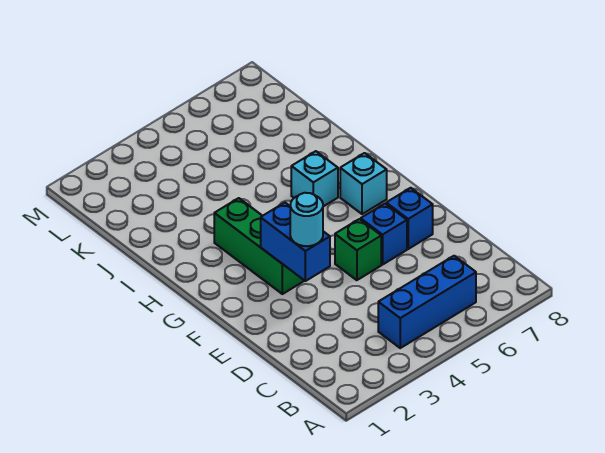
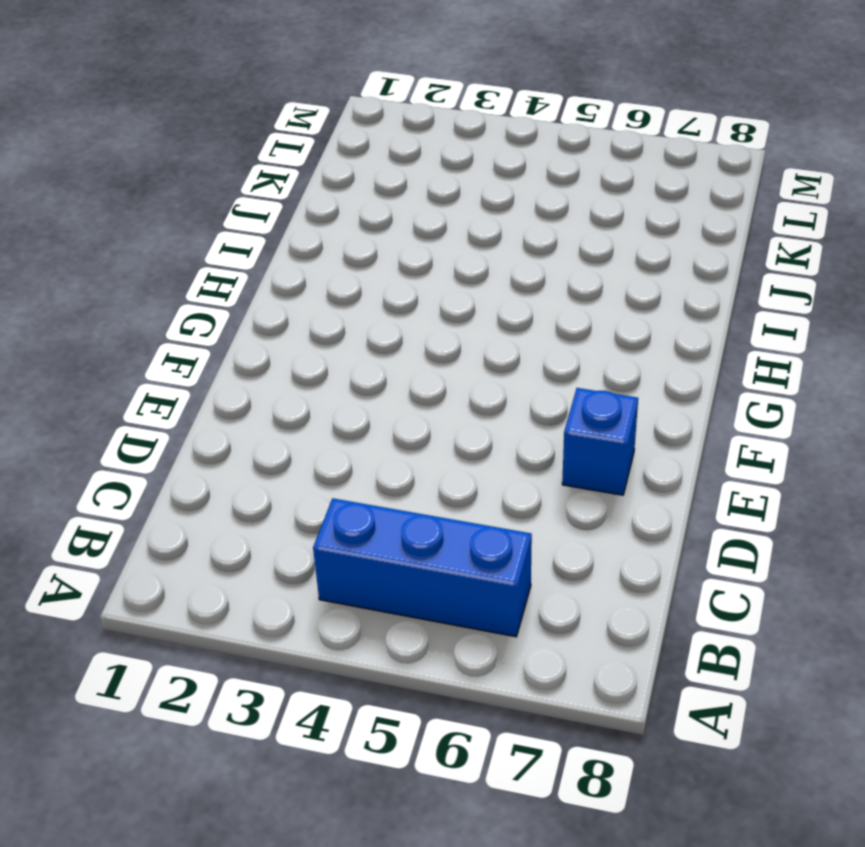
none -> green 1x1 brick [335,219,381,280]
none -> blue 1x1 brick [361,204,407,265]

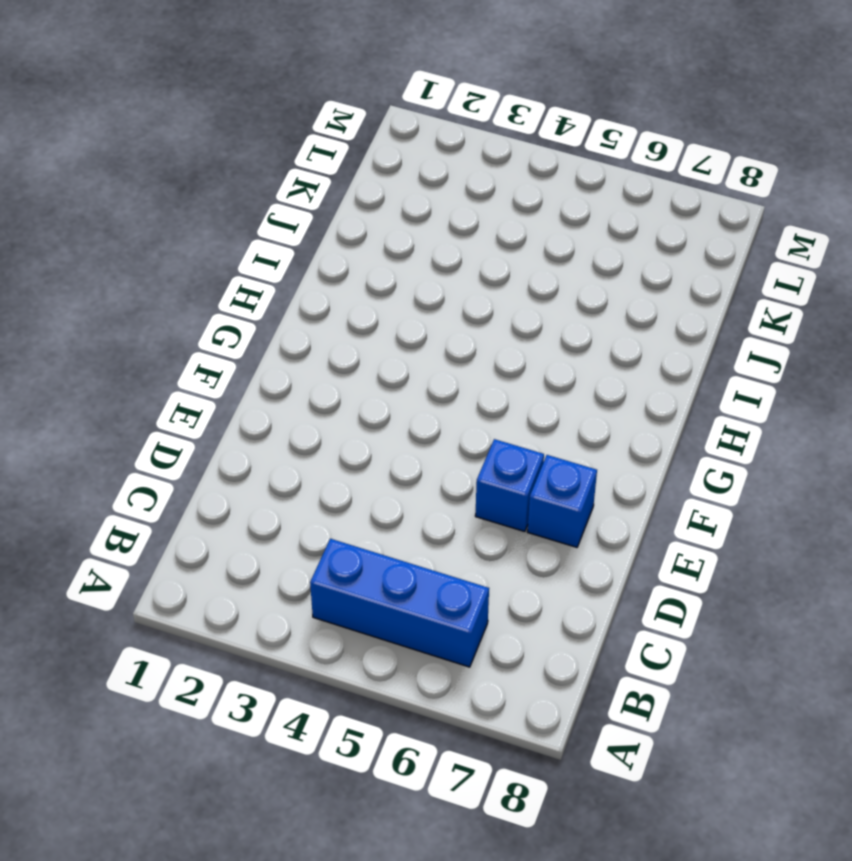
none -> green 1x1 brick [335,219,381,280]
none -> green 1x3 brick [214,198,304,294]

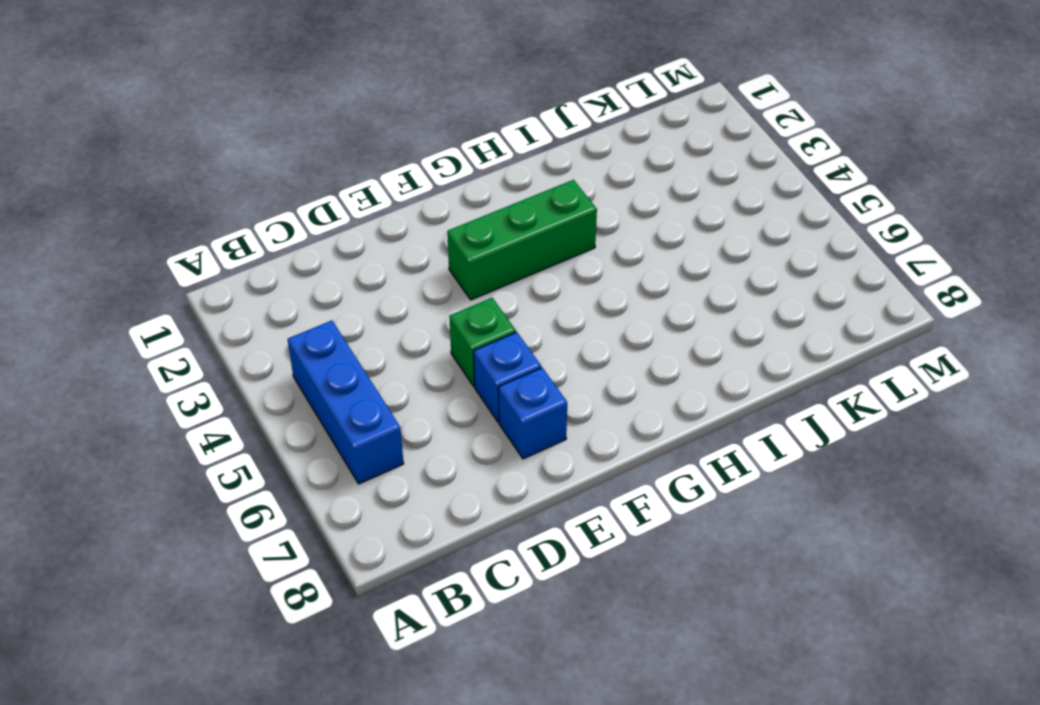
none -> cyan 1x1 brick [340,153,387,214]
none -> cyan 1x1 brick [291,151,338,206]

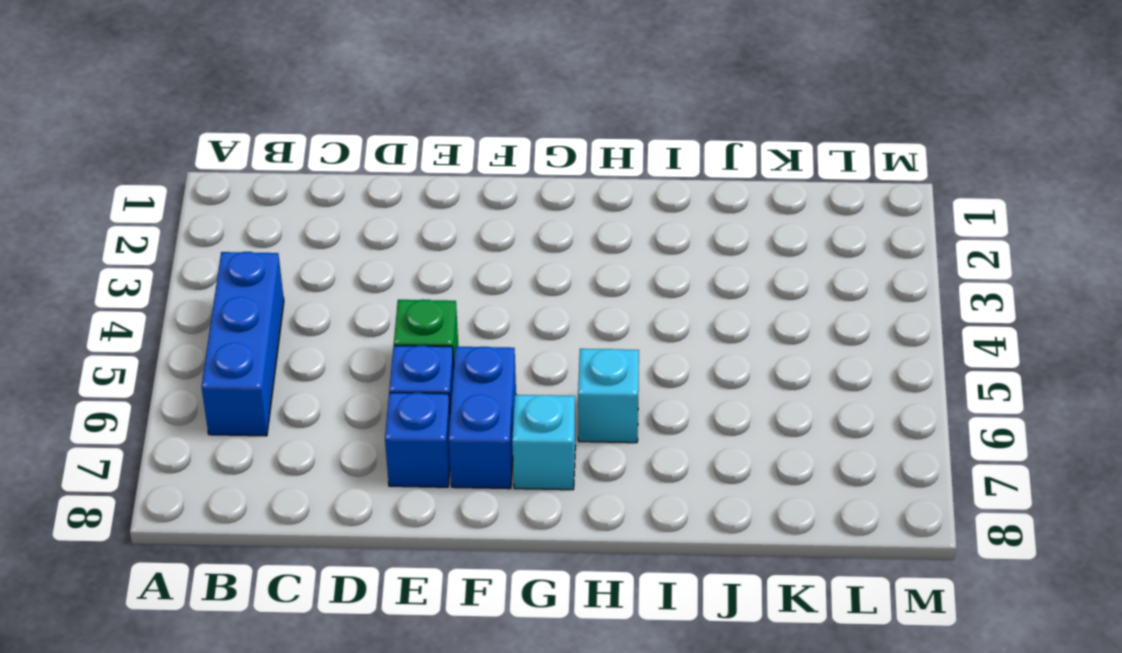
blue 1x2 brick [449,347,516,489] -> blue 1x2 brick turned to [261,203,330,281]
none -> green 1x3 brick [214,198,304,294]
none -> cyan 1x1 round brick [290,193,323,246]

